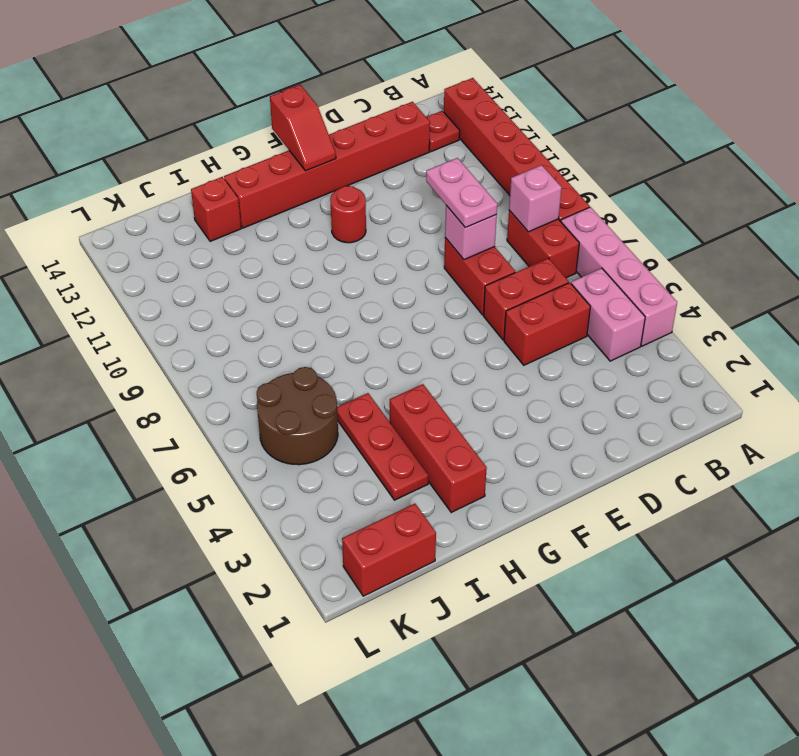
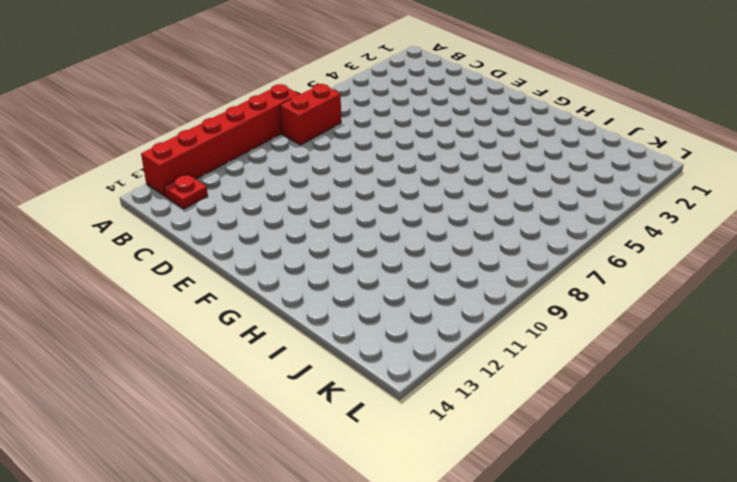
none -> pink 1x4 brick [561,207,677,346]
none -> pink 1x2 brick [571,268,645,361]
none -> red 1x2 brick [504,283,590,365]

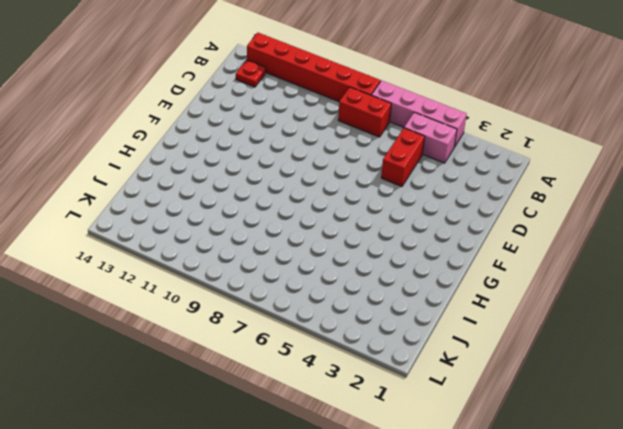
none -> red 1x2 brick [484,258,569,340]
none -> red 1x6 brick [224,102,430,228]
none -> red 1x2 brick [444,238,515,315]

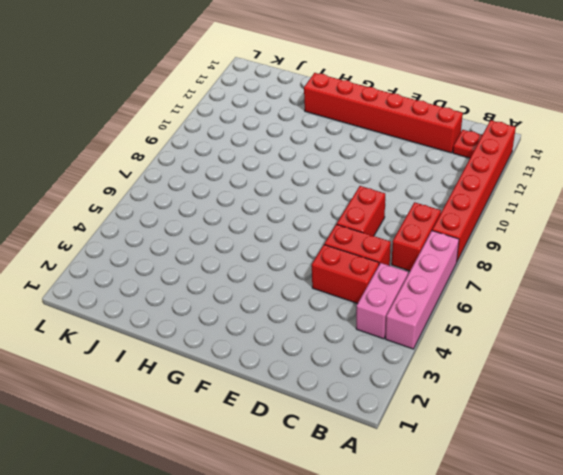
none -> red 1x1 round brick [330,186,366,243]
none -> red 1x3 brick [390,384,487,512]
none -> red 1x3 plate [337,393,428,500]

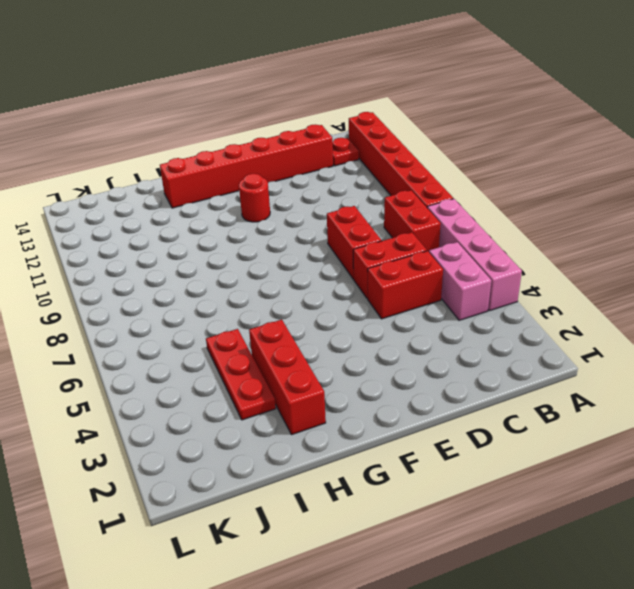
none -> red 1x1 brick [191,177,241,241]
none -> red 1x2 brick [342,504,436,596]
none -> brown 2x2 round brick [257,367,338,465]

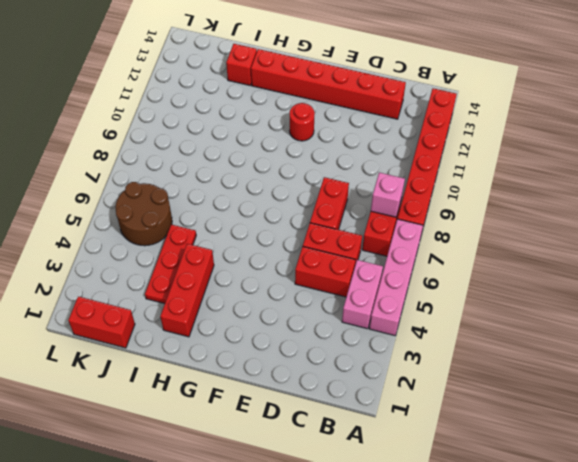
none -> red 1x1 plate [426,111,460,152]
none -> pink 1x1 brick [445,206,497,260]
none -> red 1x2 slope [270,85,336,171]

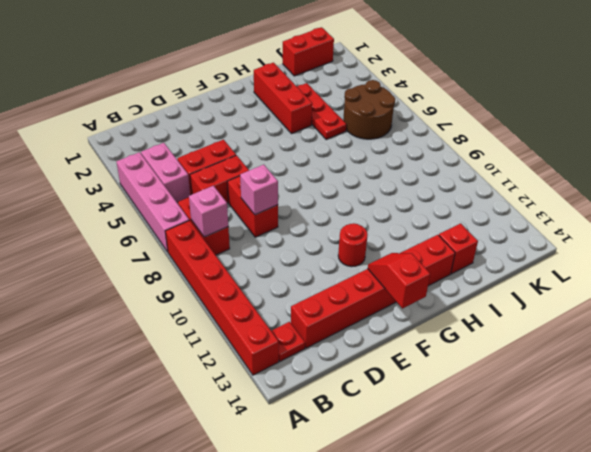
none -> pink 1x2 plate [426,158,497,228]

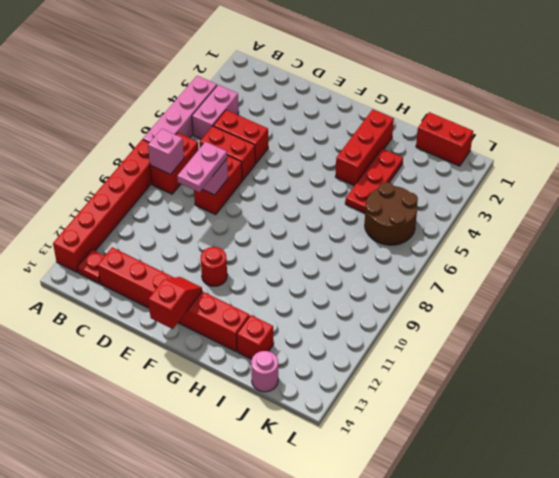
pink 1x1 round brick [251,351,278,392] -> none

